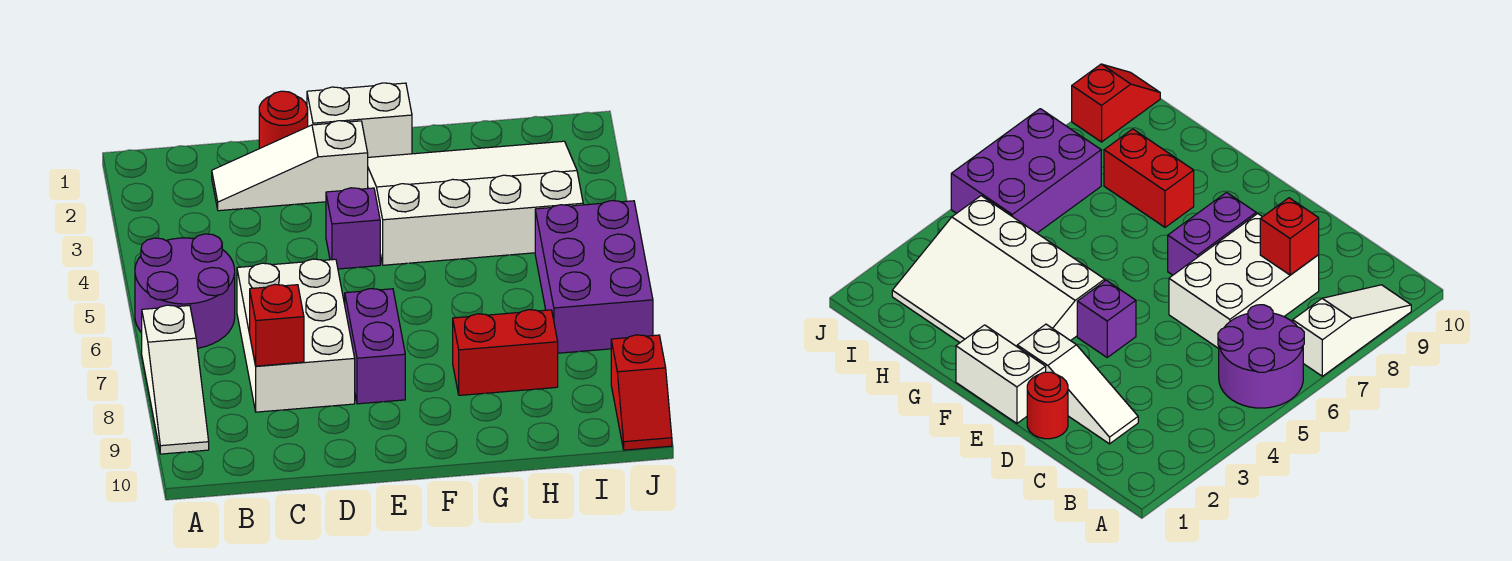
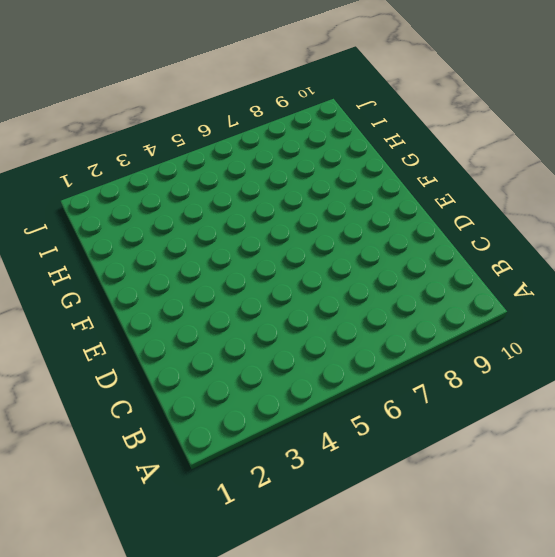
none -> purple 2x2 round brick [135,234,235,348]
none -> white 1x3 slope [142,305,209,454]
none -> white 1x3 slope [212,121,368,211]

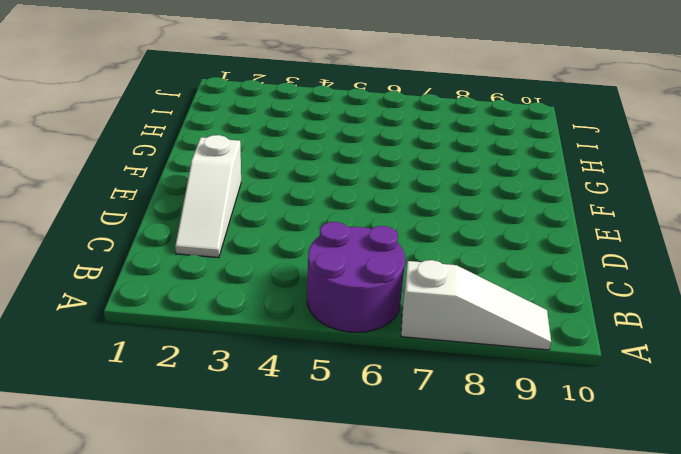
none -> white 2x3 brick [237,259,355,412]
none -> red 1x1 round brick [259,91,308,149]
none -> white 1x2 brick [307,83,412,157]

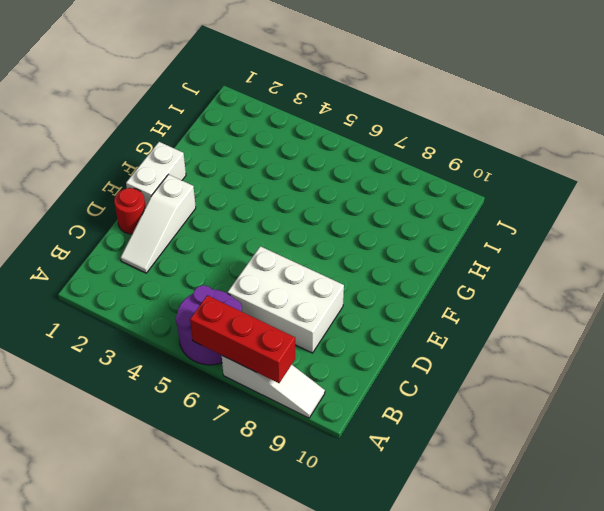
red 1x3 brick [190,295,295,383] -> none
none -> purple 1x1 brick [326,188,380,269]
none -> purple 1x2 brick [345,289,405,404]
none -> white 3x4 slope [368,141,583,265]

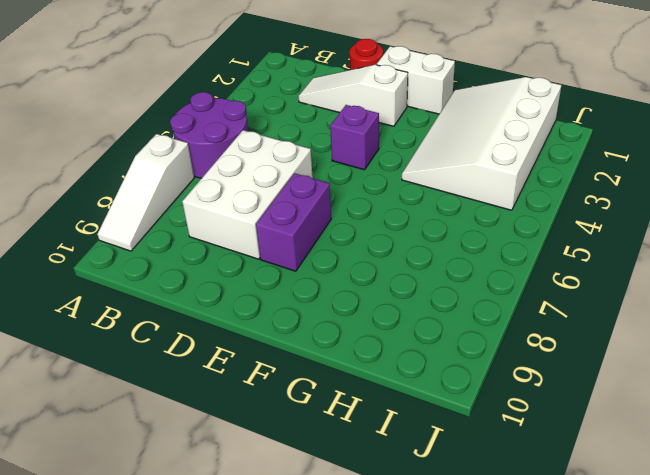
white 3x4 slope [402,77,561,210] -> white 3x4 slope turned to [368,141,583,265]
none -> red 1x2 brick [453,310,558,395]
none -> purple 2x3 brick [535,201,653,353]
none -> red 1x2 slope [611,335,672,450]

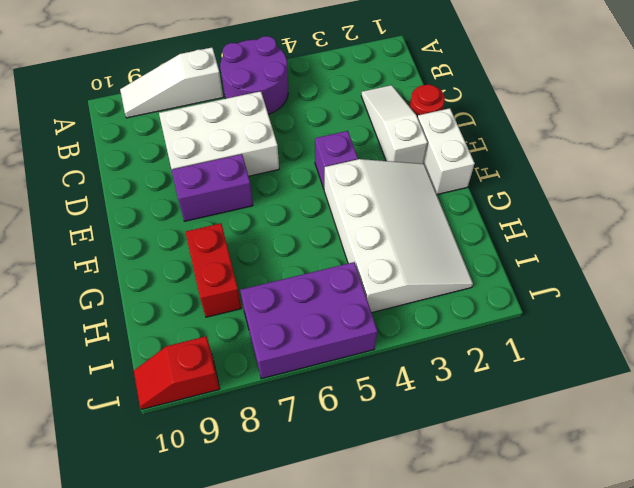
none -> red 1x1 brick [250,284,304,366]

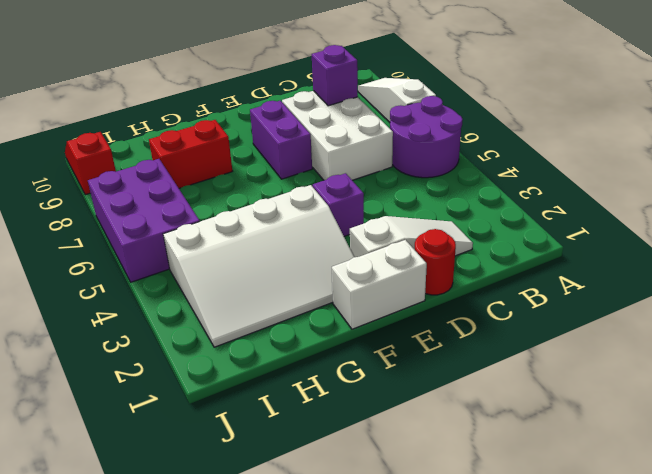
purple 1x1 brick [312,45,358,106] -> red 1x1 brick [250,284,304,366]

